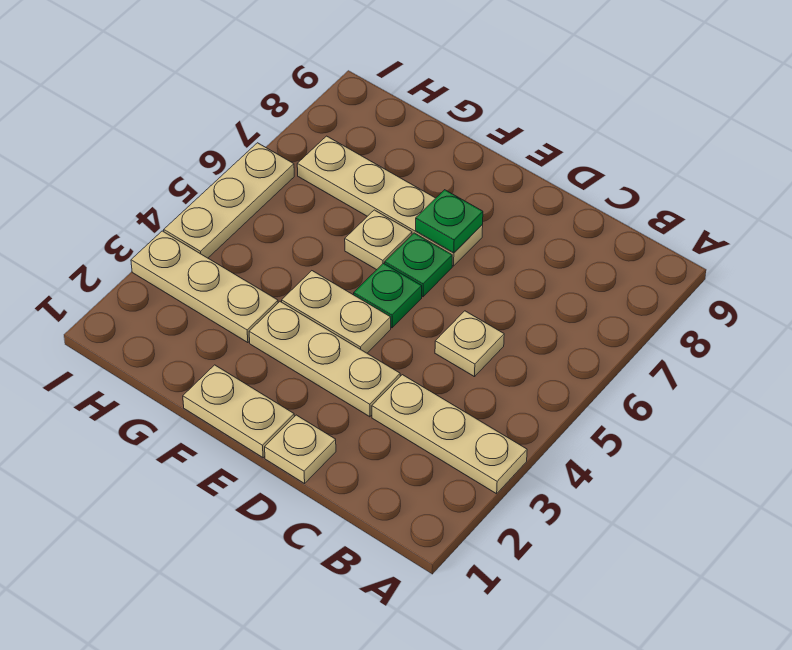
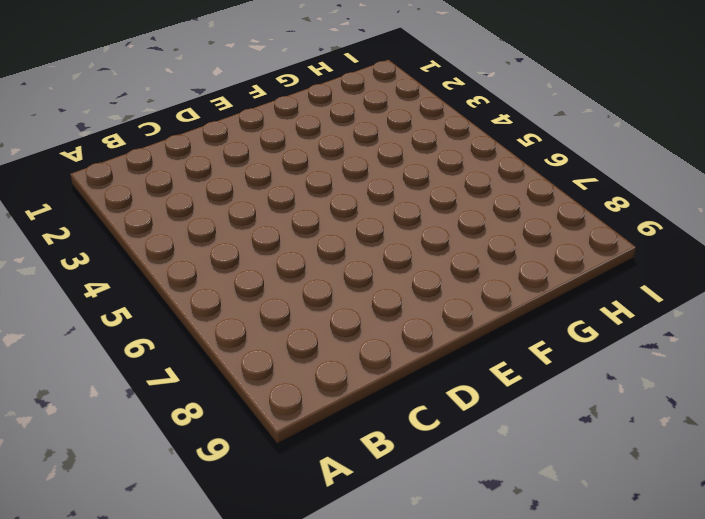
none -> tan 1x3 plate [372,375,527,494]
none -> tan 1x1 plate [435,311,504,377]
none -> tan 1x1 plate [265,415,336,483]

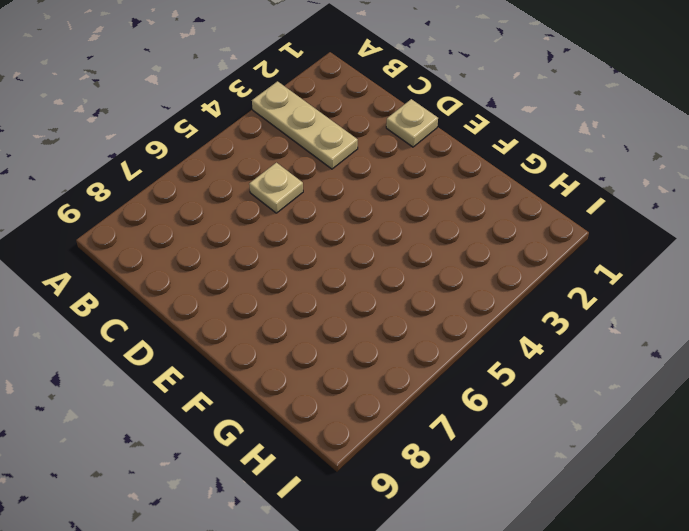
none -> tan 1x3 plate [249,302,400,417]
none -> tan 1x2 plate [183,365,294,458]
none -> tan 1x2 plate [282,271,391,353]

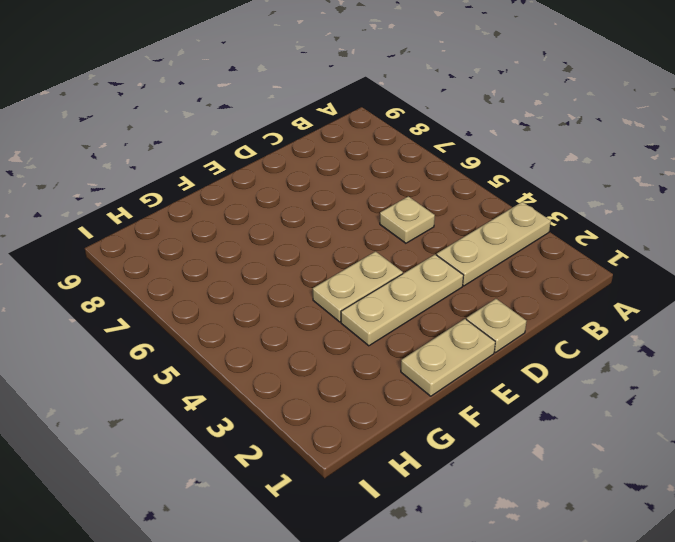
none -> green 1x1 plate [354,263,422,328]
none -> green 1x1 plate [385,233,452,297]
none -> tan 1x4 plate [297,136,483,266]

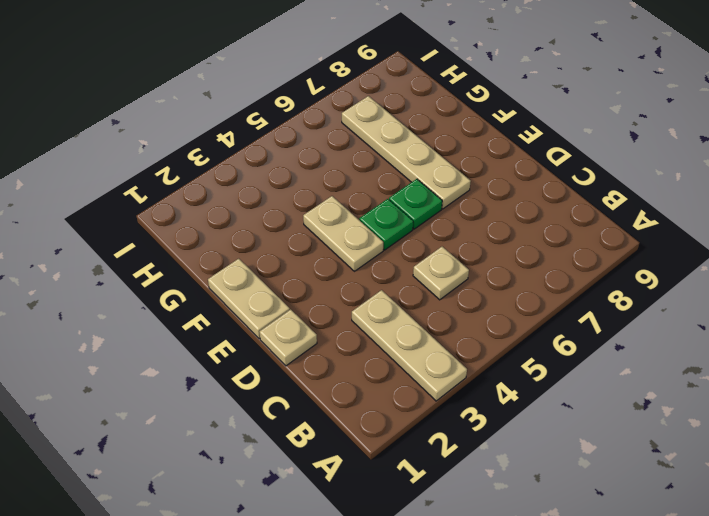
none -> tan 1x3 plate [249,302,400,417]
none -> tan 1x1 plate [345,210,412,270]
none -> tan 1x3 plate [131,231,278,343]

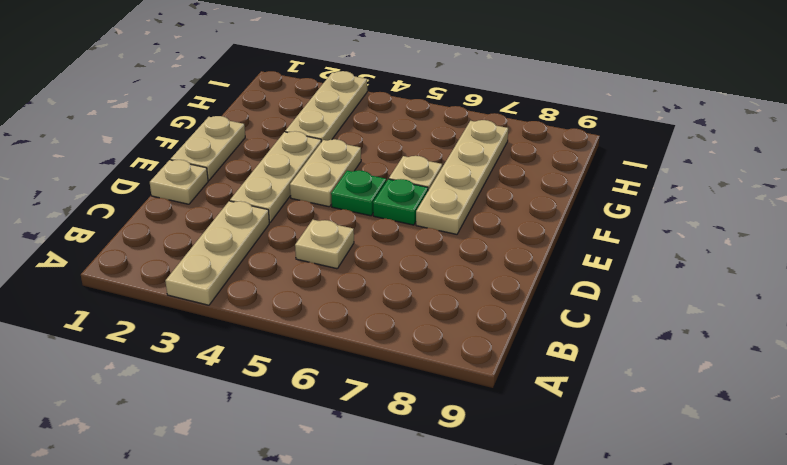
none -> tan 1x3 plate [164,143,294,258]
none -> green 1x1 plate [416,190,483,253]

